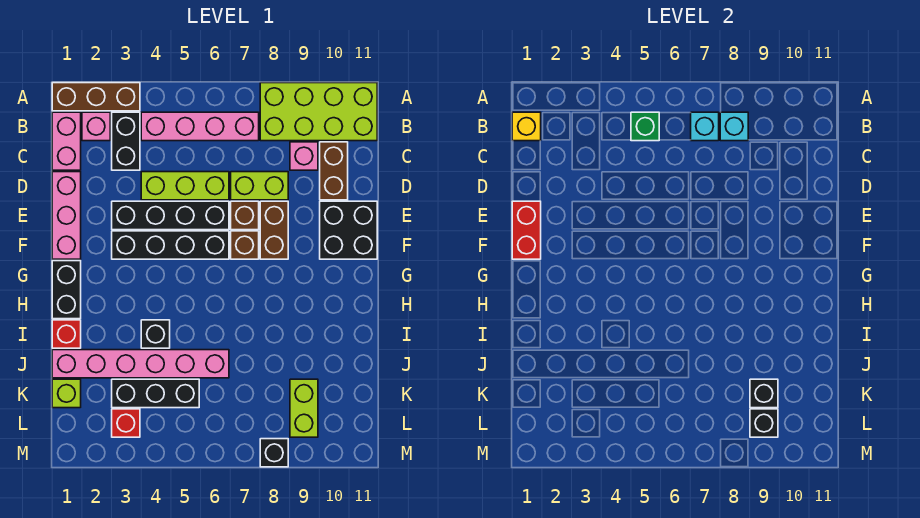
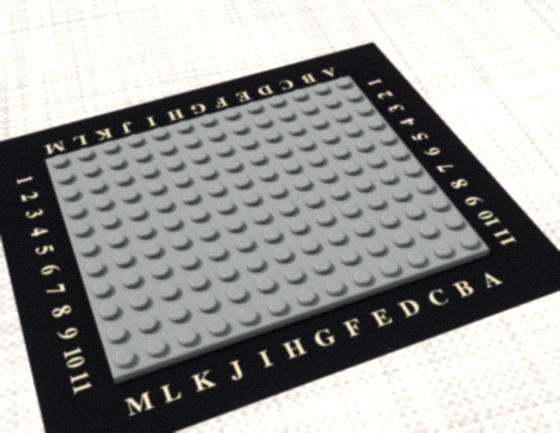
none -> brown 1x3 brick [52,83,140,111]
none -> lime 2x4 brick [260,83,377,141]
none -> pink 1x2 brick [52,112,81,170]
none -> pink 1x1 brick [82,112,110,141]

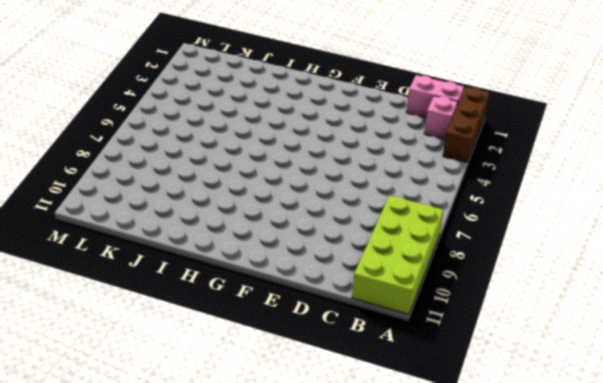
none -> black 1x2 brick [112,112,140,170]
none -> pink 1x4 brick [141,112,259,141]
none -> pink 1x1 brick [290,142,318,170]
none -> brown 1x2 brick [320,142,348,200]

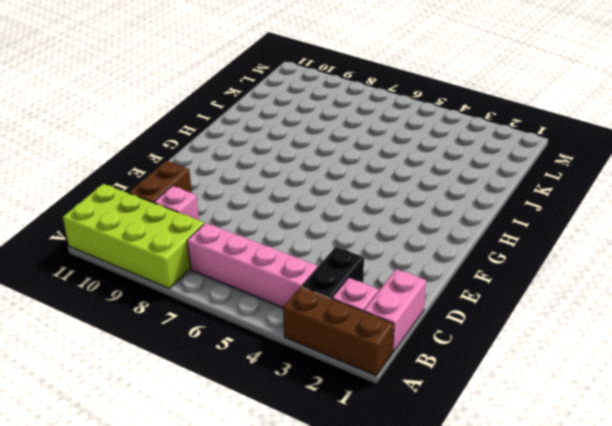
none -> pink 1x3 brick [52,172,81,259]
none -> lime 1x3 brick [141,172,229,200]
none -> lime 1x2 brick [231,172,288,200]
none -> black 1x4 brick [112,201,229,230]

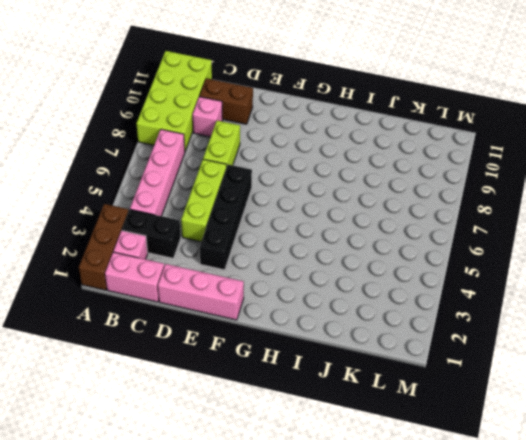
none -> brown 1x1 brick [231,201,259,230]
none -> brown 1x2 brick [260,201,288,259]
none -> black 2x2 brick [320,201,377,259]
none -> black 1x4 brick [112,231,229,259]

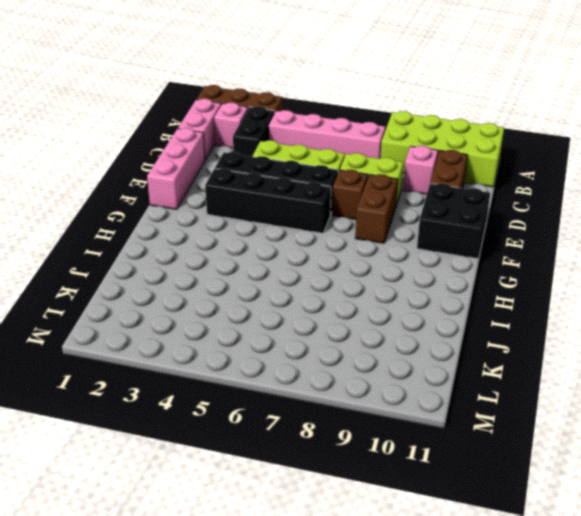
none -> brown 1x1 brick [231,231,259,259]
none -> black 1x2 brick [52,261,81,319]
none -> red 1x1 brick [52,320,81,348]
none -> black 1x1 brick [141,320,170,348]

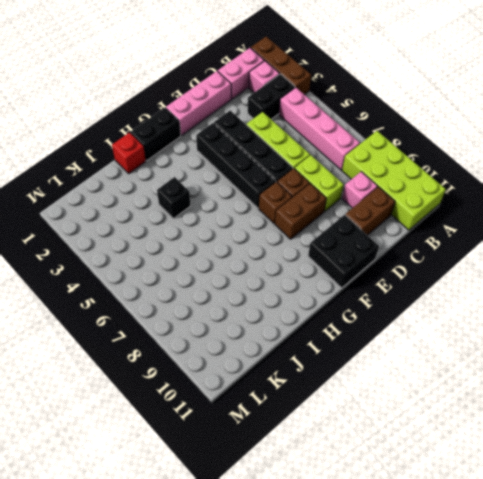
none -> pink 1x6 brick [52,350,229,378]
none -> lime 1x1 brick [52,379,81,408]
none -> black 1x3 brick [112,379,199,408]
none -> lime 1x2 brick [290,379,318,437]

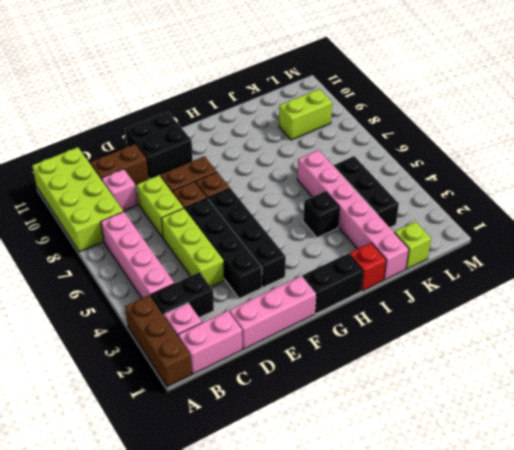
none -> red 1x1 brick [112,409,140,437]
none -> black 1x1 brick [260,439,288,467]
none -> yellow 1x1 brick [512,112,541,141]
none -> green 1x1 brick [631,112,659,141]

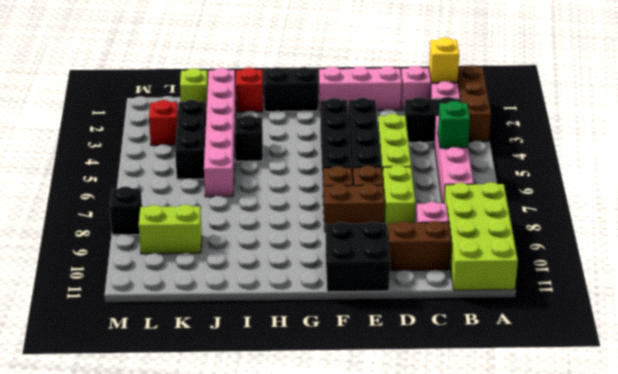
none -> cyan 1x1 brick [691,112,719,141]
none -> cyan 1x1 brick [720,112,748,141]
none -> red 1x2 brick [512,201,541,259]
none -> black 1x1 brick [750,379,778,408]

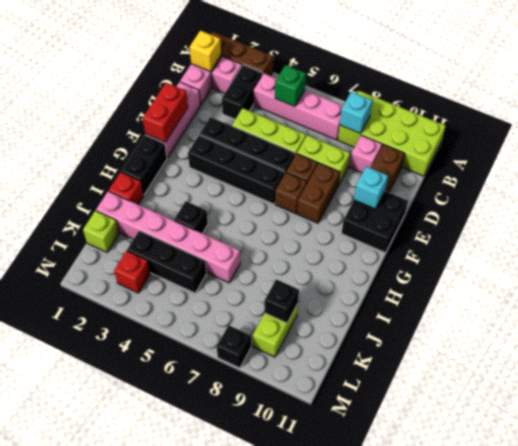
cyan 1x1 brick [354,166,388,209] -> cyan 1x1 brick moved to [691,112,719,141]
none -> black 1x1 brick [750,409,778,437]

